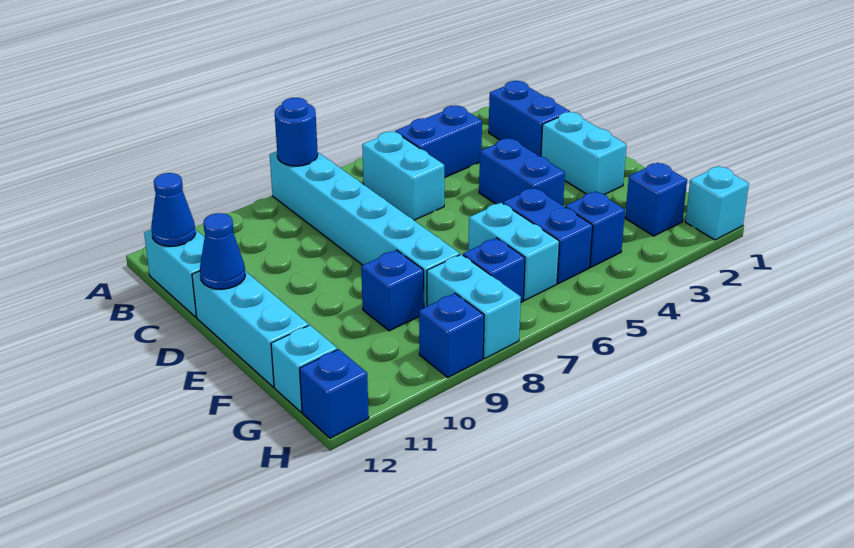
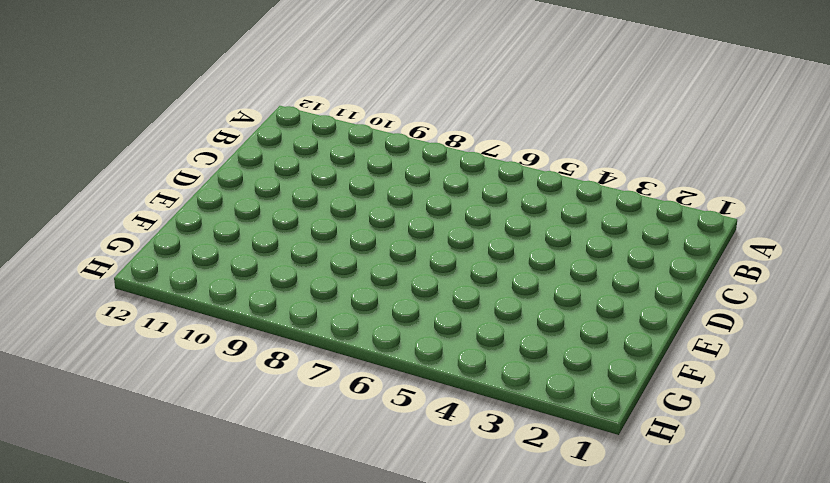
none -> cyan 1x6 brick [270,151,460,308]
none -> blue 1x2 brick [489,81,570,156]
none -> blue 1x2 brick [395,105,482,178]

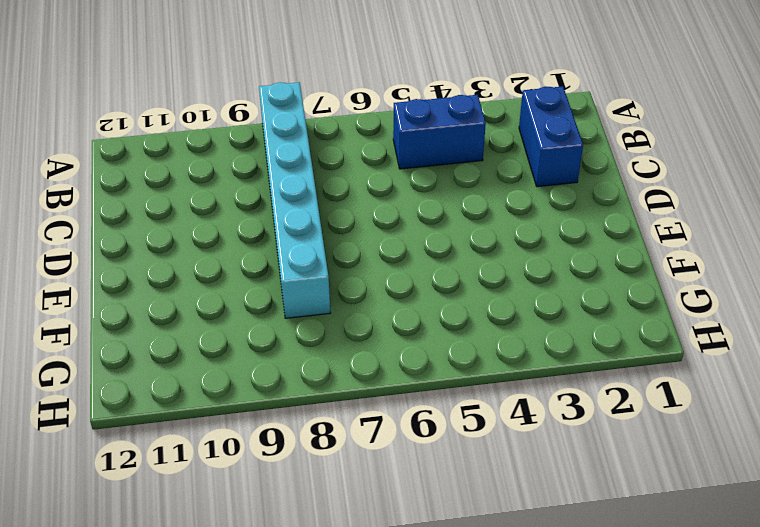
none -> cyan 1x2 brick [362,131,444,220]
none -> cyan 1x2 brick [144,229,205,317]
none -> cyan 1x2 brick [541,112,627,195]

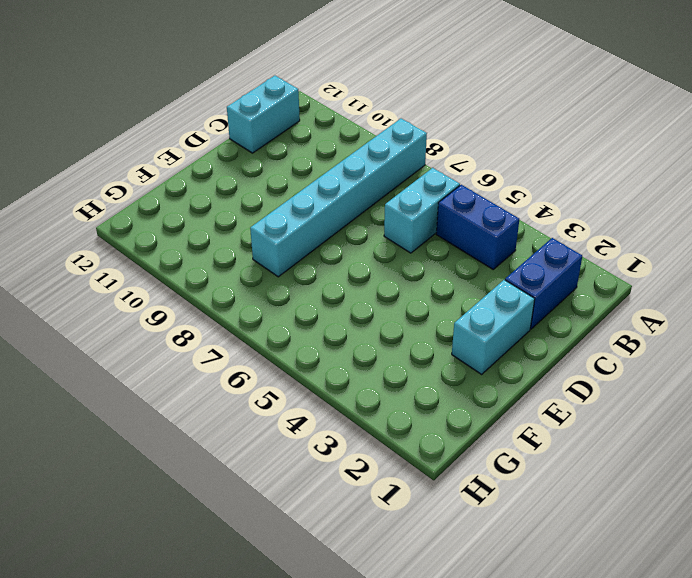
none -> blue 1x2 brick [479,138,565,206]
none -> cyan 1x3 brick [192,271,309,387]
none -> blue 1x2 brick [503,188,593,284]

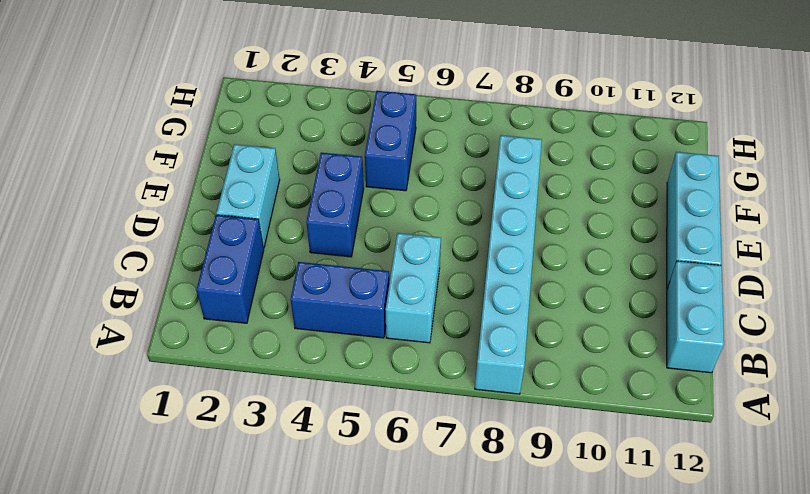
none -> cyan 1x2 brick [468,203,559,300]
none -> blue 1x1 brick [361,250,424,331]
none -> blue 1x1 brick [625,163,687,236]

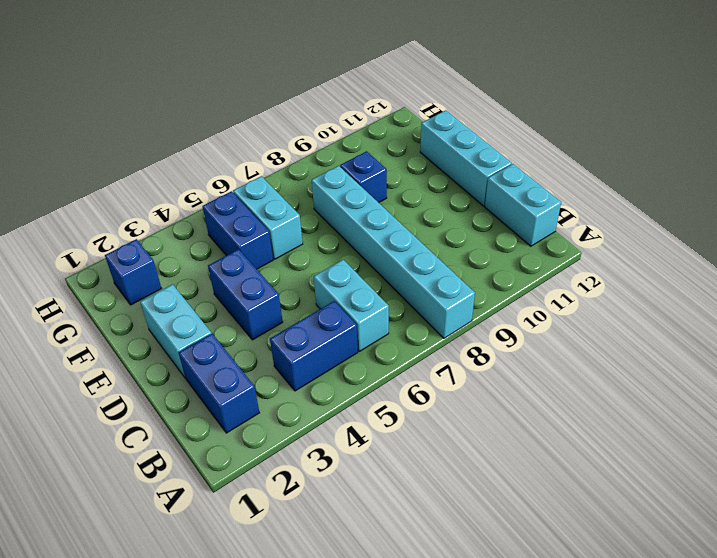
none -> blue 1x1 brick [565,191,625,267]
none -> blue 1x1 brick [463,238,525,302]
none -> cyan 1x2 brick [427,254,521,358]

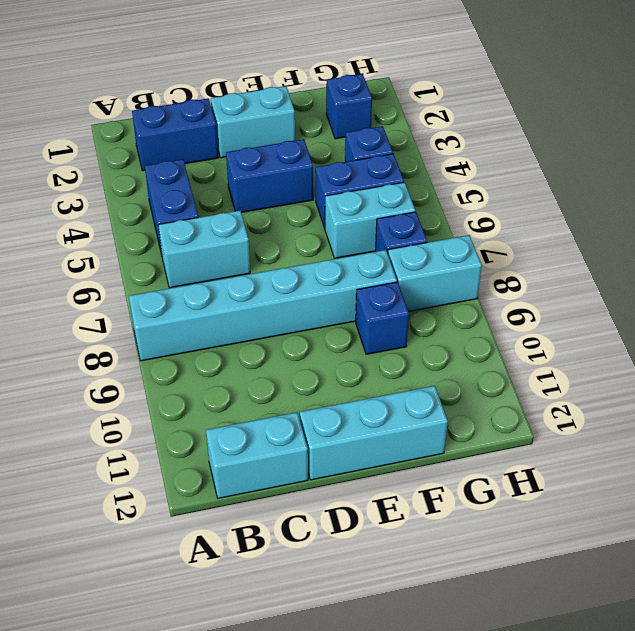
none -> cyan 1x1 brick [271,325,337,412]
none -> cyan 1x1 brick [685,166,749,240]
none -> blue 1x1 brick [419,293,484,377]

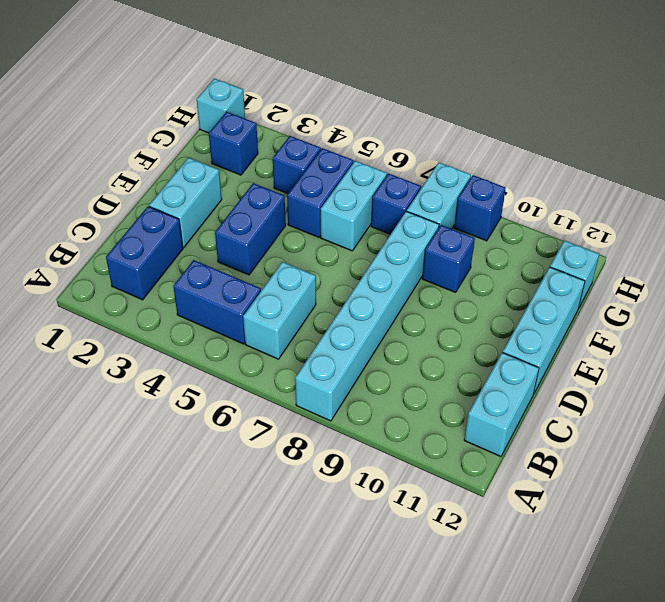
none -> blue 1x1 brick [300,349,369,438]
none -> blue 1x1 round brick [275,98,318,166]
none -> blue 1x1 cone [151,173,196,246]

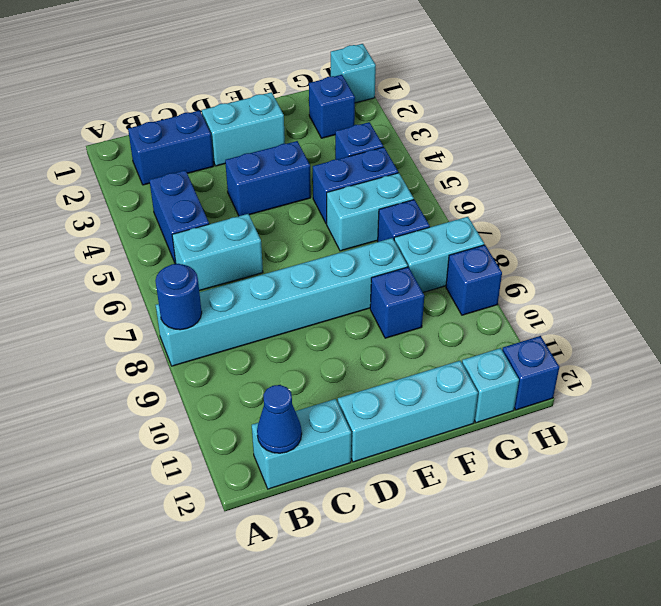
none -> blue 1x1 cone [200,213,245,289]

